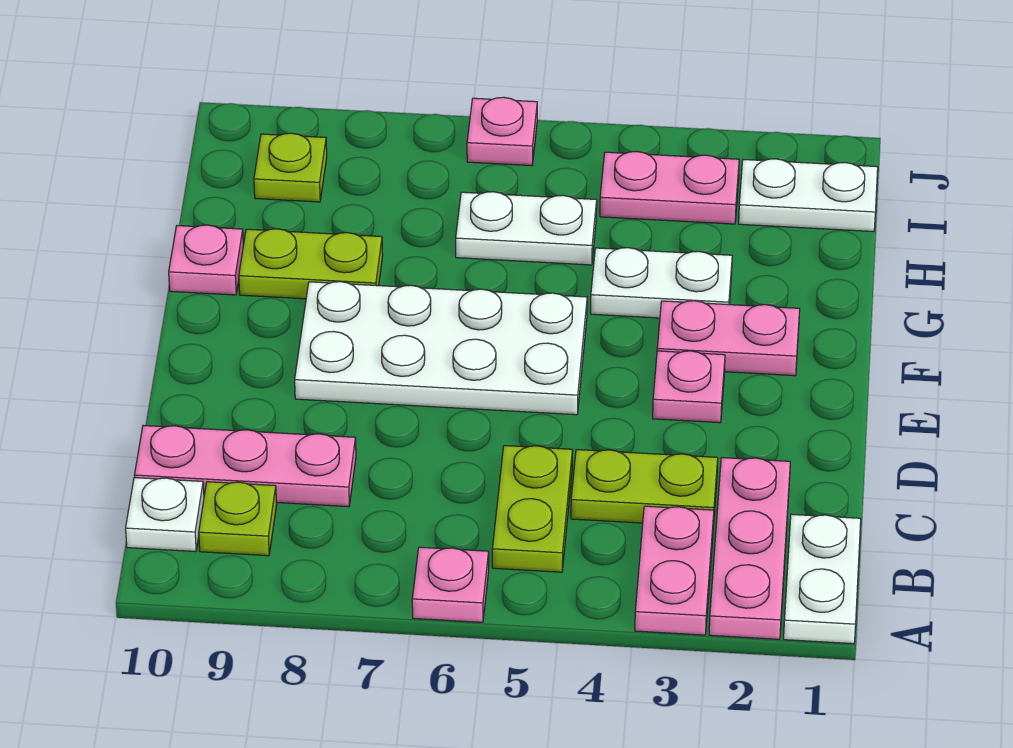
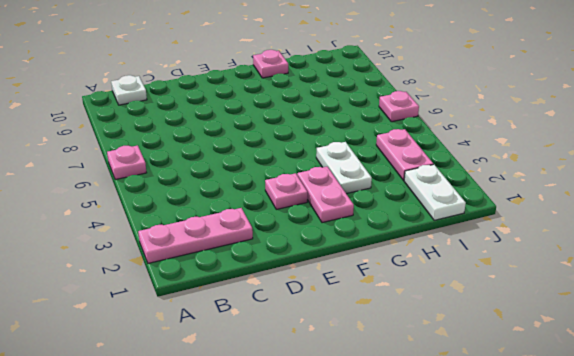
none -> white 1x2 plate [784,514,861,644]
none -> pink 1x2 plate [635,506,714,635]
none -> lime 1x2 plate [492,446,573,572]

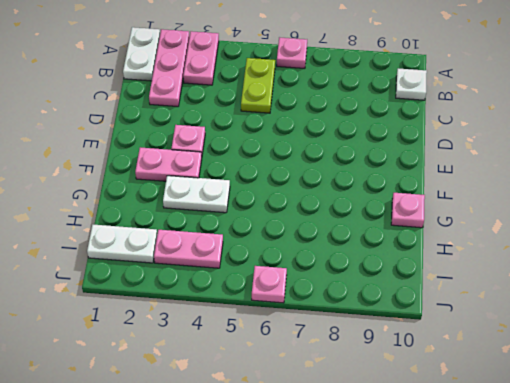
none -> lime 1x1 plate [199,482,277,556]
none -> lime 1x2 plate [571,450,718,525]
none -> pink 1x3 plate [134,425,356,507]

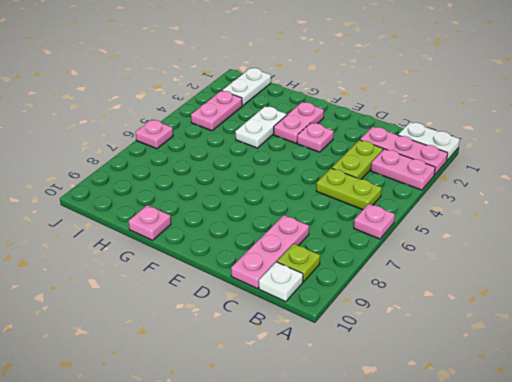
none -> white 2x4 plate [295,282,587,415]
none -> lime 1x2 plate [239,229,383,299]
none -> white 1x2 plate [456,192,597,265]

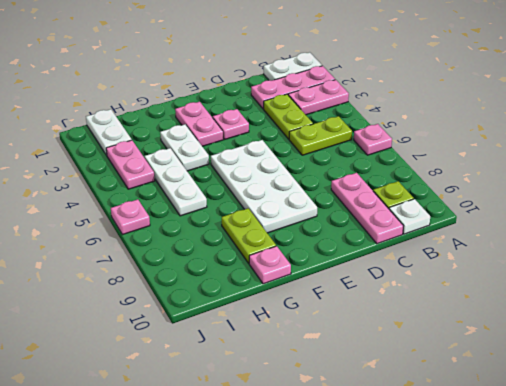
white 1x3 plate [145,148,207,216] -> white 1x2 plate [456,192,597,265]
none -> lime 1x1 plate [254,133,327,202]

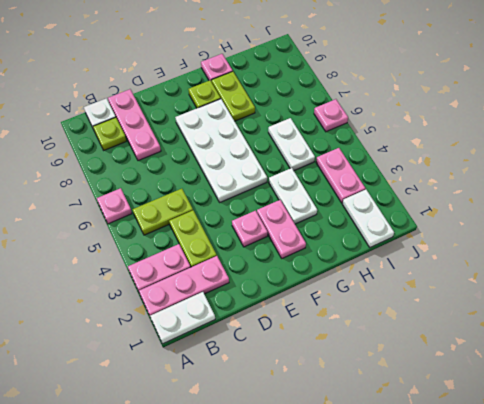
lime 1x1 plate [189,81,221,108] -> lime 1x1 plate moved to [254,133,327,202]

